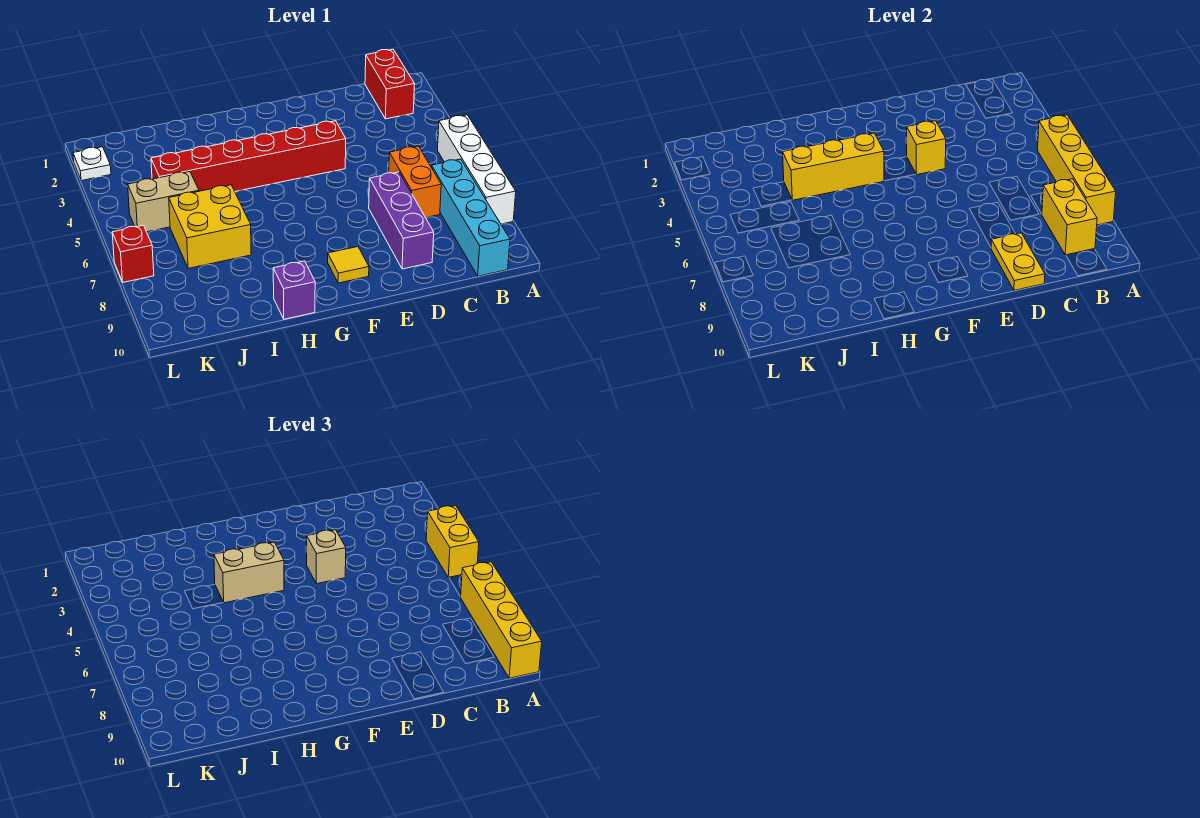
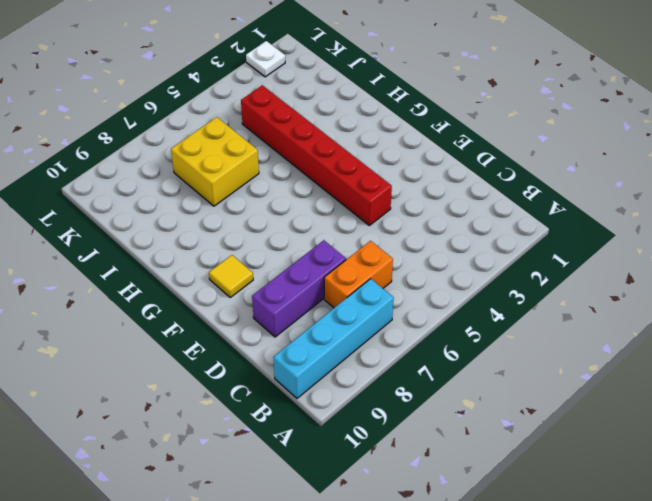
none -> white 1x4 brick [438,115,516,224]
none -> red 1x2 brick [365,50,415,119]
none -> purple 1x1 brick [273,261,315,319]

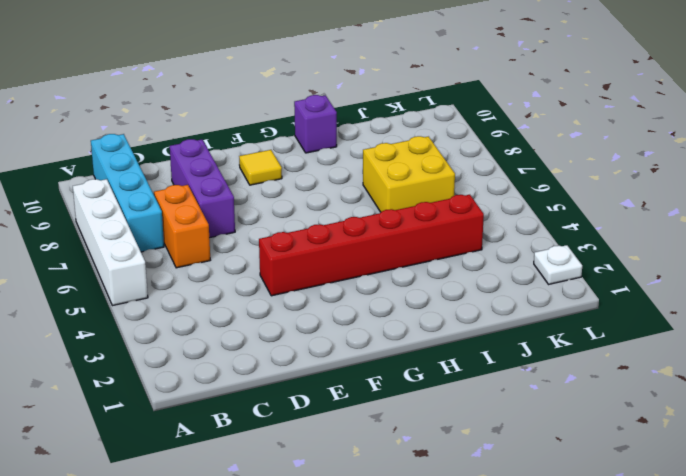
none -> red 1x2 brick [365,50,415,119]
none -> tan 1x2 brick [128,172,199,232]
none -> red 1x1 brick [112,225,154,282]

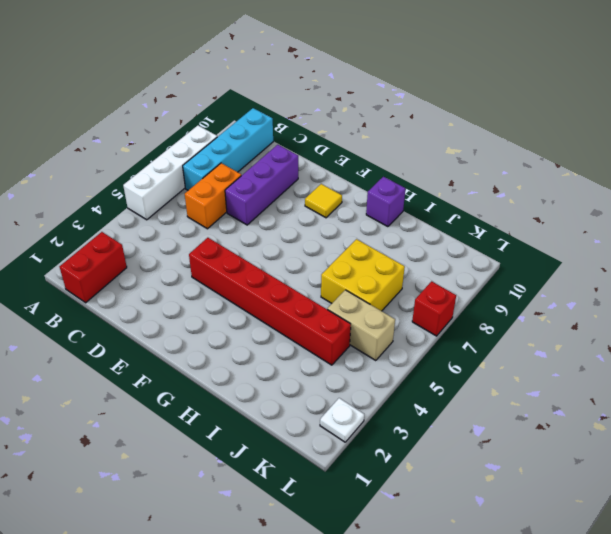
none -> yellow 1x4 brick [1038,115,1116,225]
none -> yellow 1x2 brick [1042,179,1097,255]
none -> yellow 1x2 plate [991,233,1045,290]

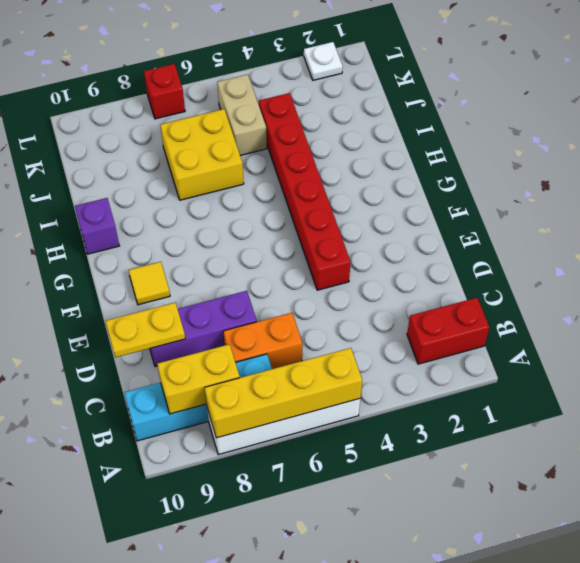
none -> yellow 1x1 brick [907,121,946,175]
none -> yellow 1x3 brick [783,133,884,200]
none -> yellow 1x2 brick [426,506,479,578]

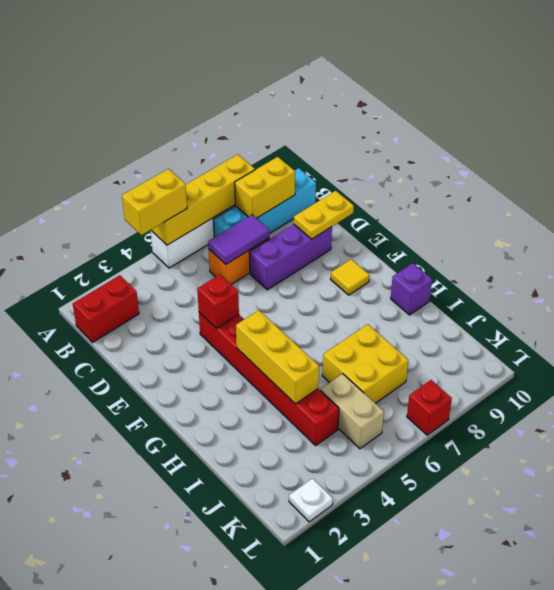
purple 1x2 tile [208,215,270,264] -> none
red 1x1 brick [197,275,239,329] -> yellow 1x1 brick [907,121,946,175]
none -> yellow 1x4 brick [460,562,542,678]
none -> tan 1x1 brick [307,530,346,584]
none -> tan 1x2 brick [214,542,284,603]

